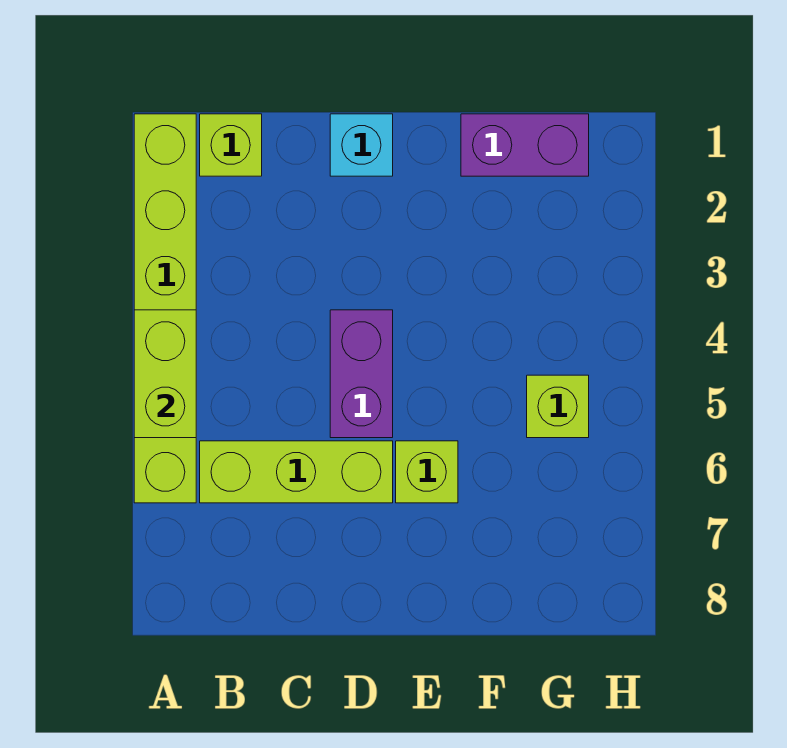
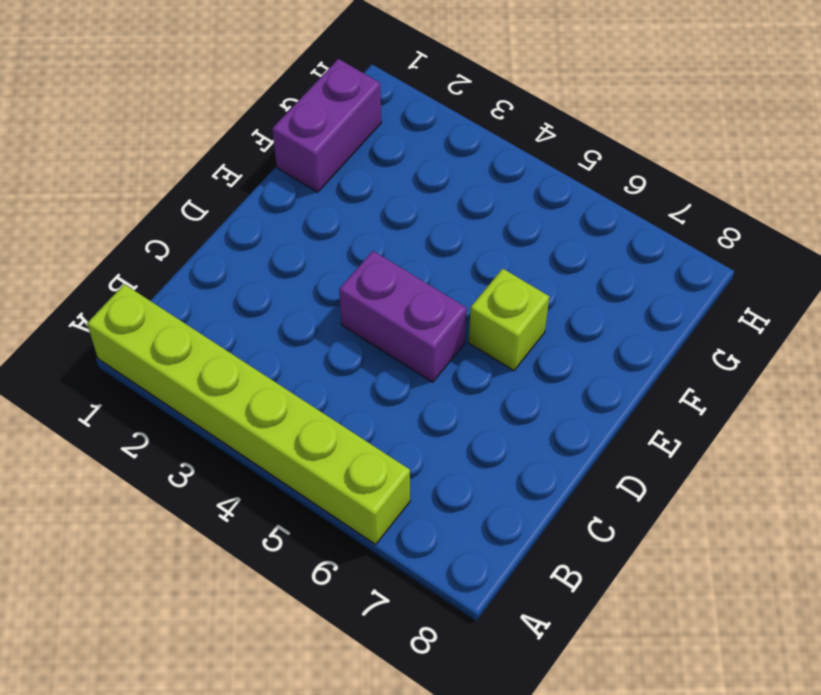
none -> lime 1x1 brick [200,114,262,176]
none -> lime 1x3 brick [200,441,393,503]

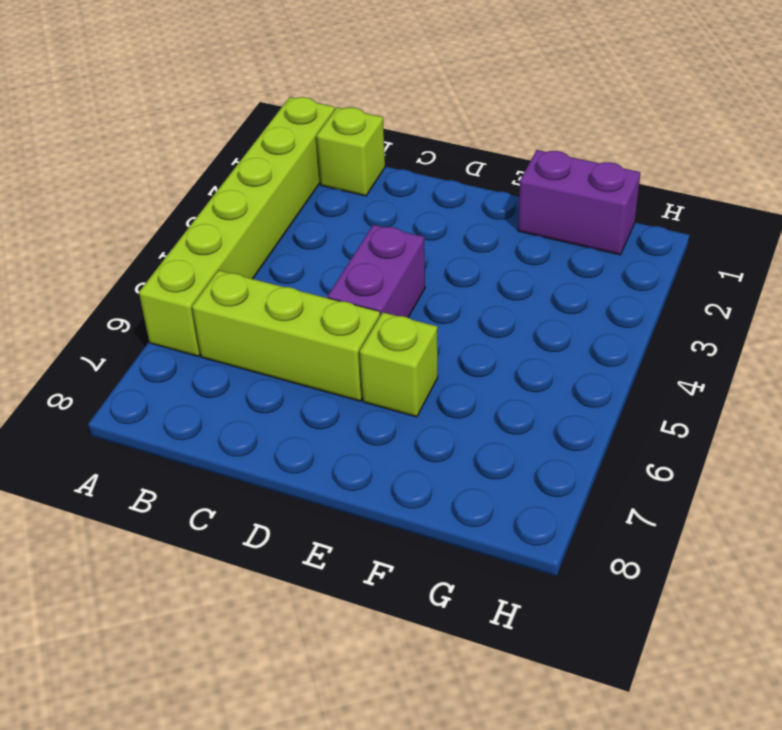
none -> cyan 1x1 brick [330,114,393,176]
none -> lime 1x1 brick [527,375,589,438]

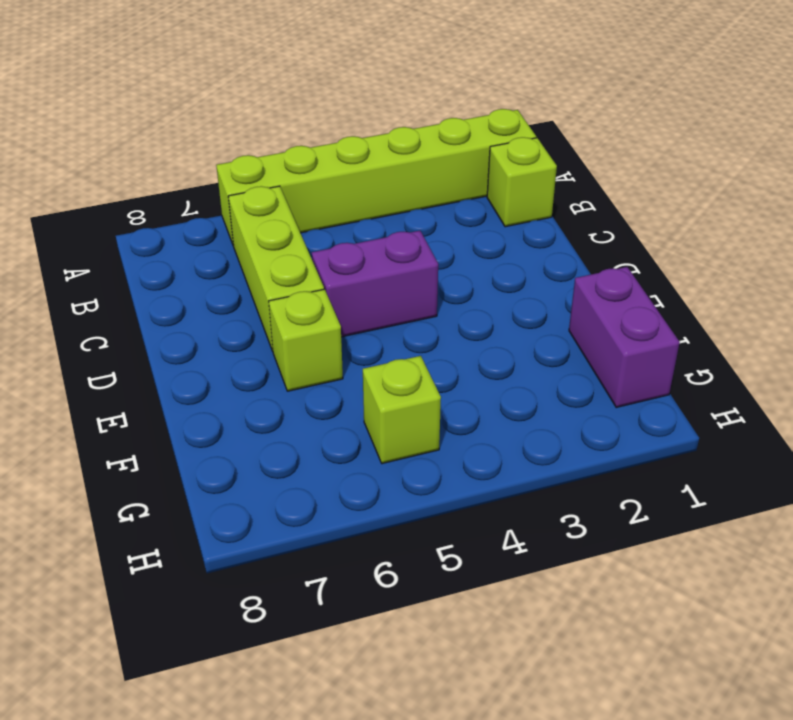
none -> cyan 1x1 brick [330,114,393,176]
none -> lime 1x2 brick [134,310,196,438]

